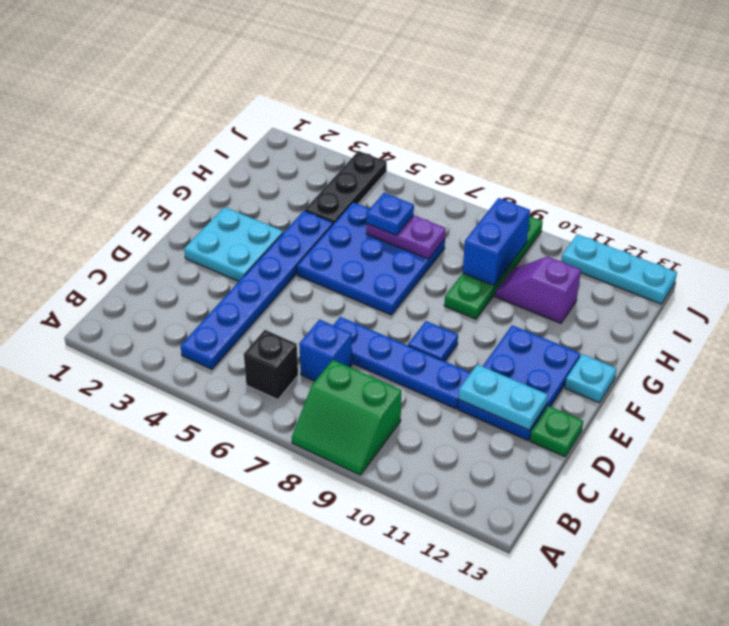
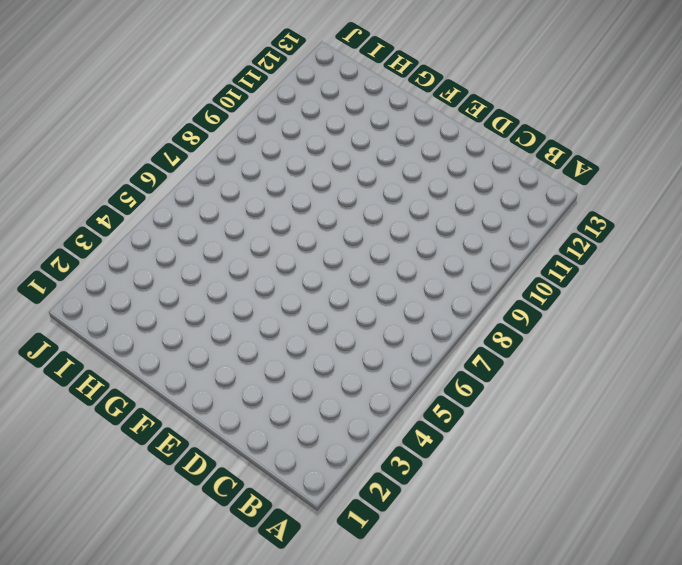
none -> green 2x2 slope [292,360,401,475]
none -> blue 1x6 plate [181,211,333,369]
none -> black 1x1 brick [244,330,298,400]

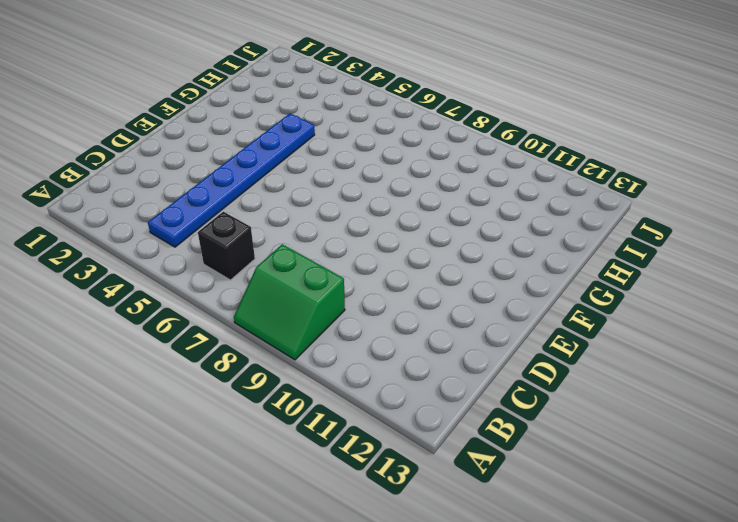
none -> blue 1x1 brick [299,320,352,381]
none -> blue 1x4 plate [334,317,471,409]
none -> blue 2x3 plate [458,325,580,440]

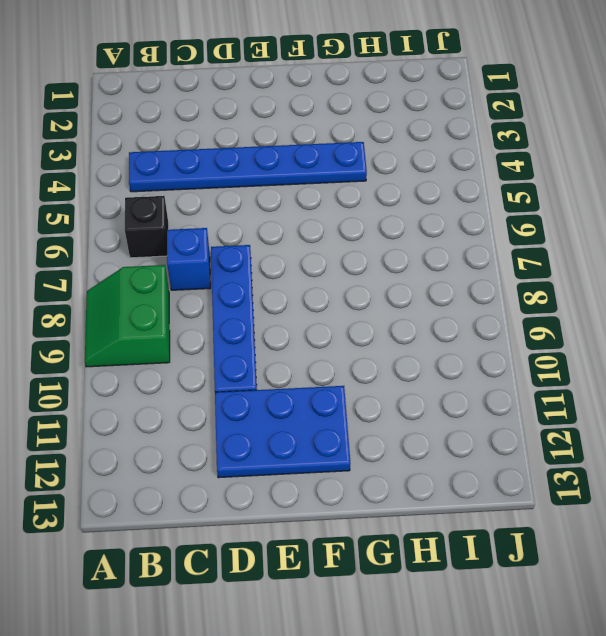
none -> green 1x1 plate [530,406,583,457]
none -> cyan 2x2 plate [184,207,283,281]
none -> blue 1x1 plate [408,321,458,361]

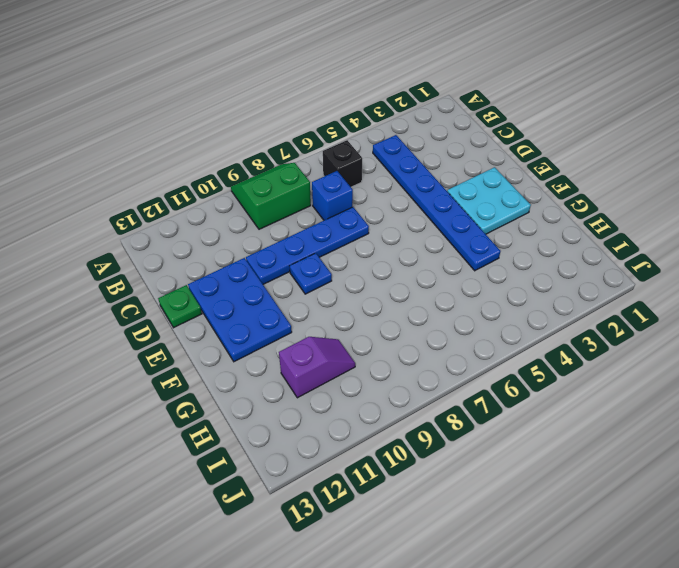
none -> blue 3x3 plate [297,202,445,315]
none -> cyan 1x1 plate [565,354,617,403]
none -> green 1x4 plate [444,216,543,319]

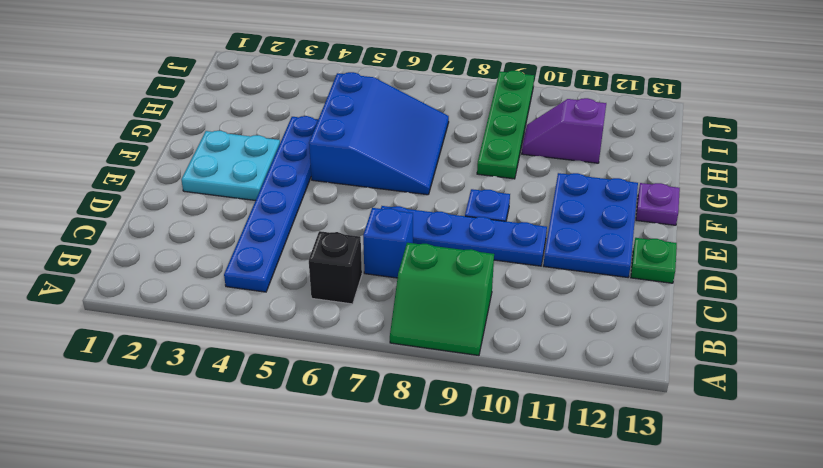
blue 3x3 slope [309,72,449,195] -> blue 3x3 plate [297,202,445,315]
purple 1x1 plate [636,183,680,225] -> cyan 1x1 plate [565,354,617,403]
none -> black 1x3 plate [305,151,387,224]
none -> cyan 1x3 plate [561,234,677,304]
none -> cyan 1x2 plate [459,364,548,430]

